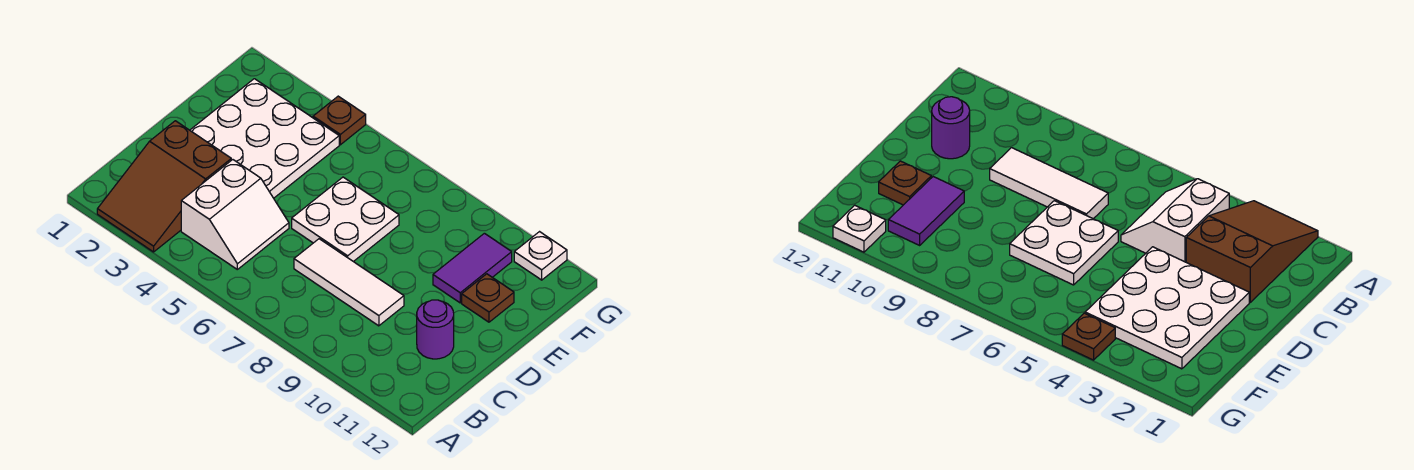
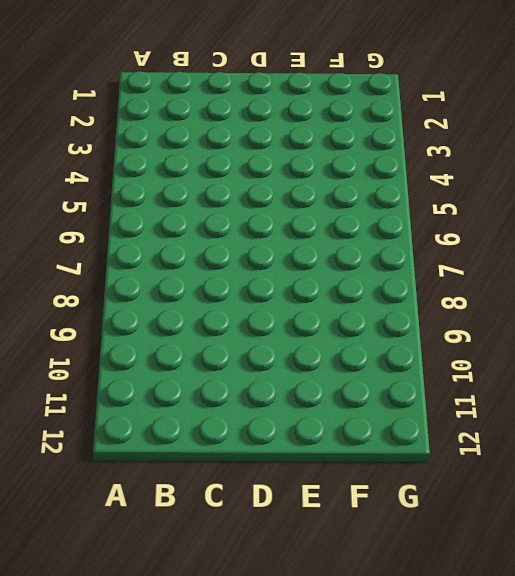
none -> brown 2x3 slope [97,121,231,252]
none -> white 2x2 slope [181,160,289,269]

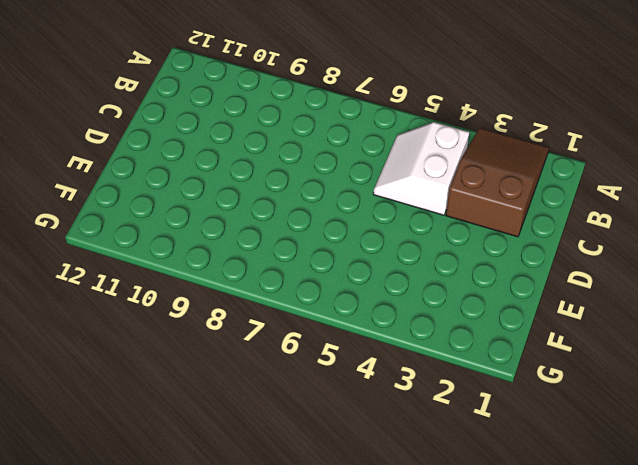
none -> white 1x3 tile [294,239,404,326]
none -> purple 1x1 round brick [417,300,454,359]

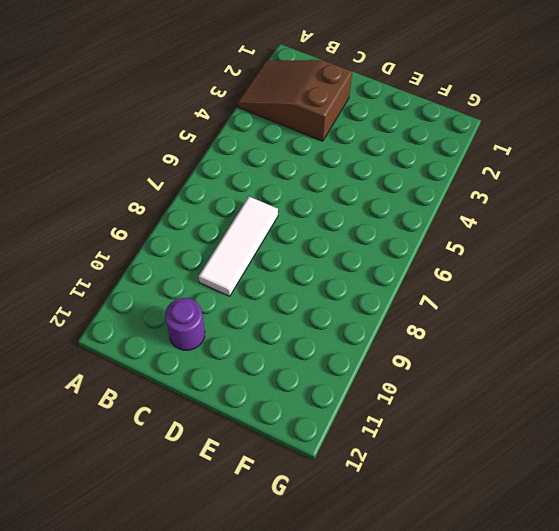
none -> white 2x2 slope [181,160,289,269]
none -> white 3x3 plate [190,79,339,198]

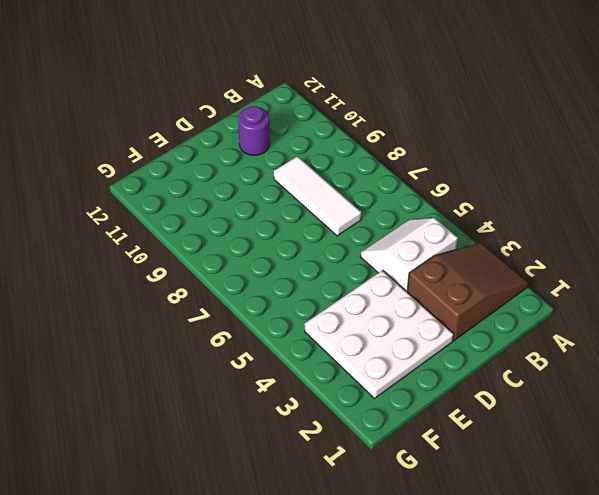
none -> white 2x2 plate [292,177,399,262]
none -> purple 1x2 tile [433,233,512,303]

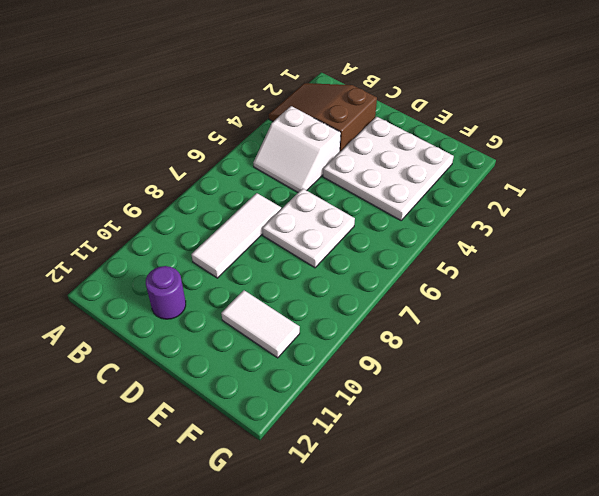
white 1x2 tile [221,290,300,358] -> purple 1x2 tile [433,233,512,303]
none -> brown 1x1 plate [462,274,514,322]
none -> brown 1x1 plate [313,96,366,145]

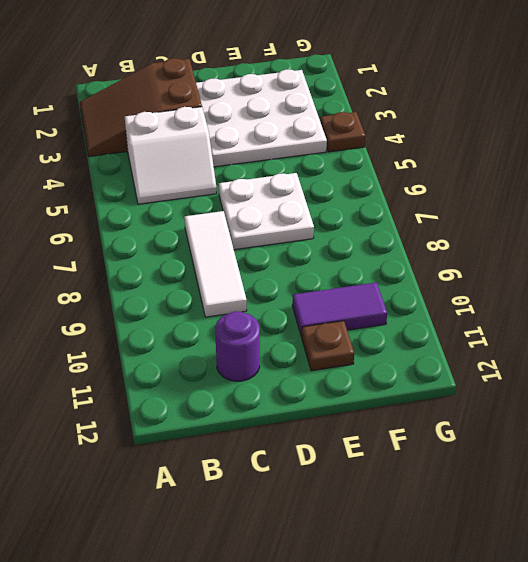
none -> white 1x1 plate [514,232,567,280]

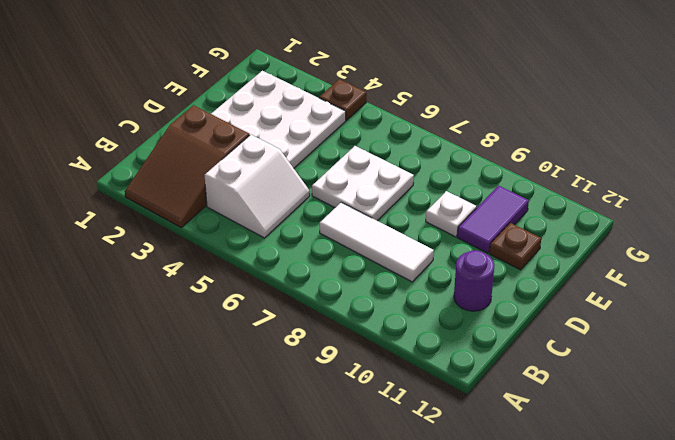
white 1x1 plate [426,191,476,237] -> white 1x1 plate moved to [514,232,567,280]

